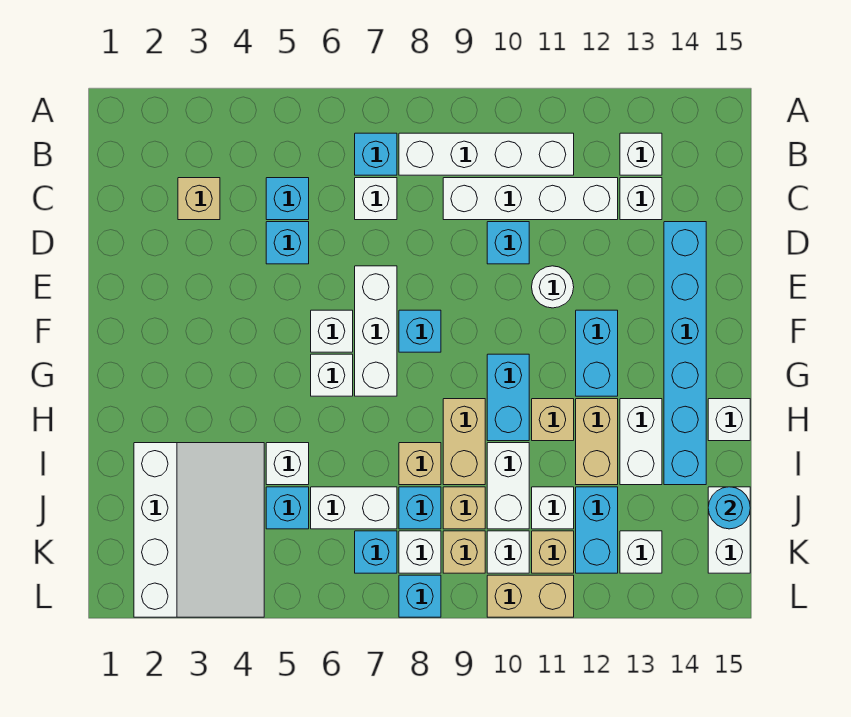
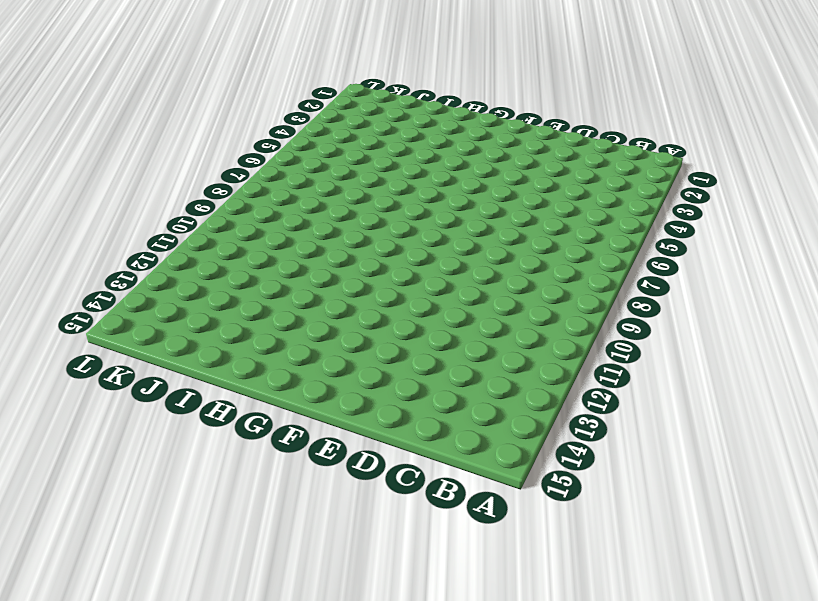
none -> cyan 1x1 brick [355,133,397,175]
none -> white 1x4 brick [399,133,574,175]
none -> white 1x1 brick [620,133,662,175]
none -> tan 1x1 brick [178,178,220,220]

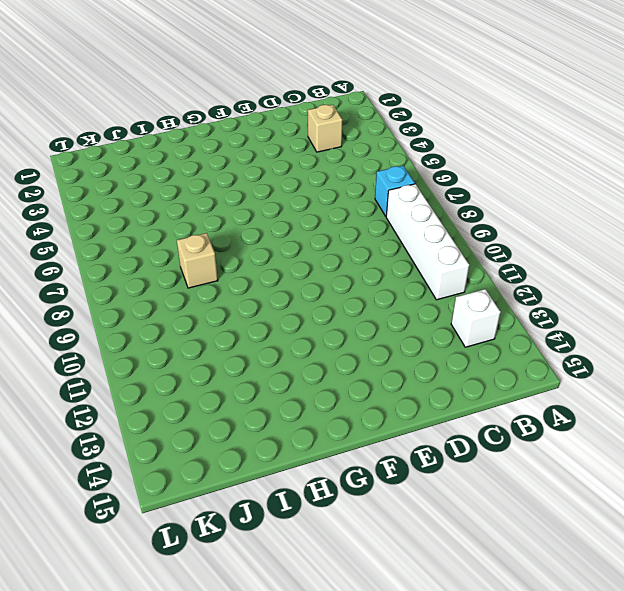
none -> cyan 1x1 brick [266,178,309,220]
none -> white 1x1 brick [355,178,397,220]
none -> white 1x4 brick [443,178,618,220]
none -> white 1x1 brick [620,178,662,220]

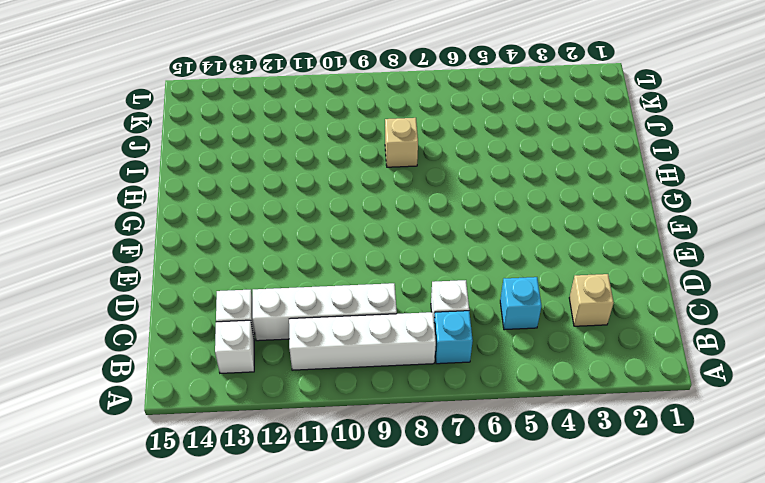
none -> cyan 1x1 brick [266,222,309,264]
none -> cyan 1x1 brick [487,222,529,264]
none -> cyan 1x6 brick [664,222,706,485]
none -> white 1x3 brick [355,266,397,396]

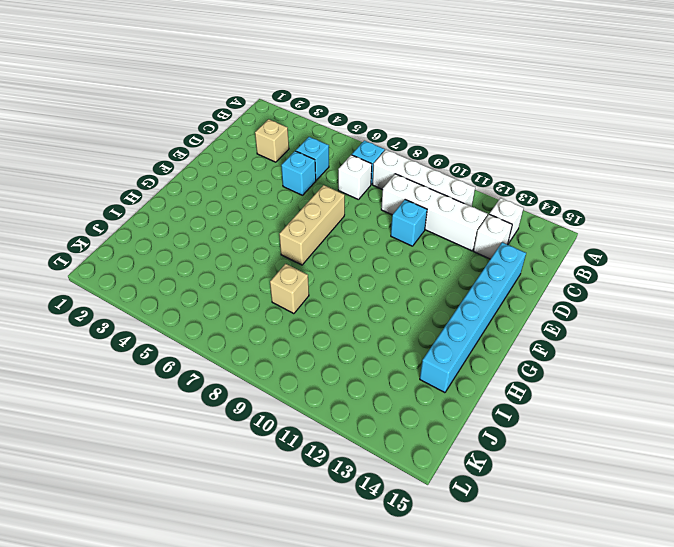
tan 1x3 brick [279,185,345,265] -> white 1x3 brick [355,266,397,396]
none -> white 1x1 round brick [532,266,574,308]
none -> white 1x1 brick [311,310,353,352]
none -> cyan 1x1 brick [399,310,441,352]
none -> cyan 1x2 brick [576,310,618,396]

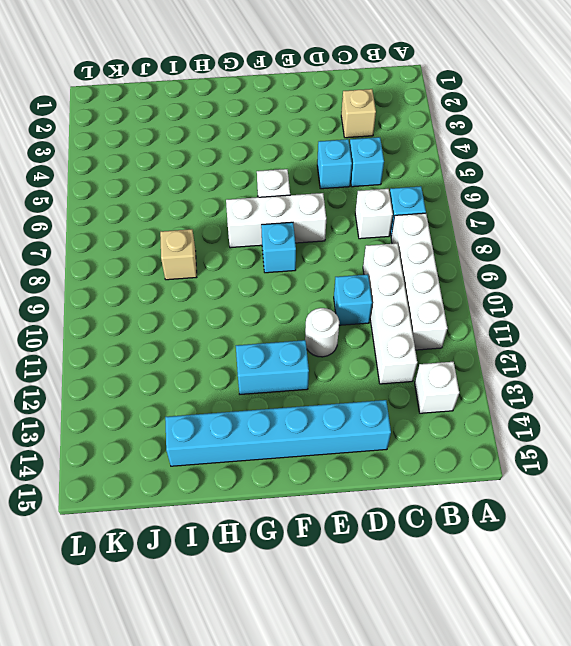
none -> white 1x1 brick [620,178,662,220]
none -> white 1x1 brick [311,354,353,396]
none -> cyan 1x2 brick [487,354,529,441]
none -> tan 1x2 brick [443,399,485,485]

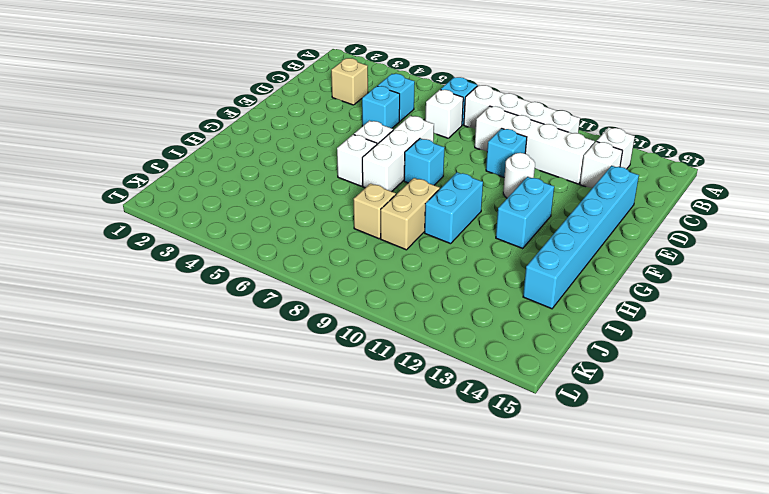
none -> tan 1x1 brick [532,399,574,441]
none -> tan 1x2 brick [576,399,618,485]
none -> white 1x2 brick [620,399,662,485]
none -> white 1x1 brick [708,399,750,441]

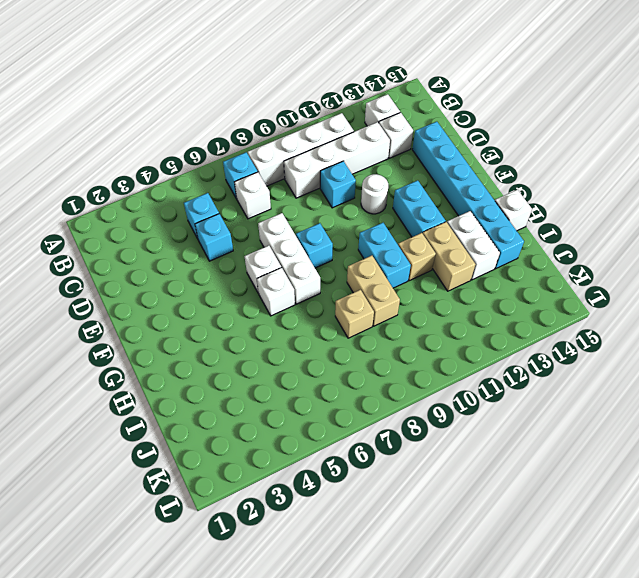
none -> tan 1x1 brick [178,178,220,220]
none -> white 3x4 slope [134,443,264,617]
none -> white 1x1 brick [266,443,309,485]
none -> white 1x2 brick [487,443,529,529]

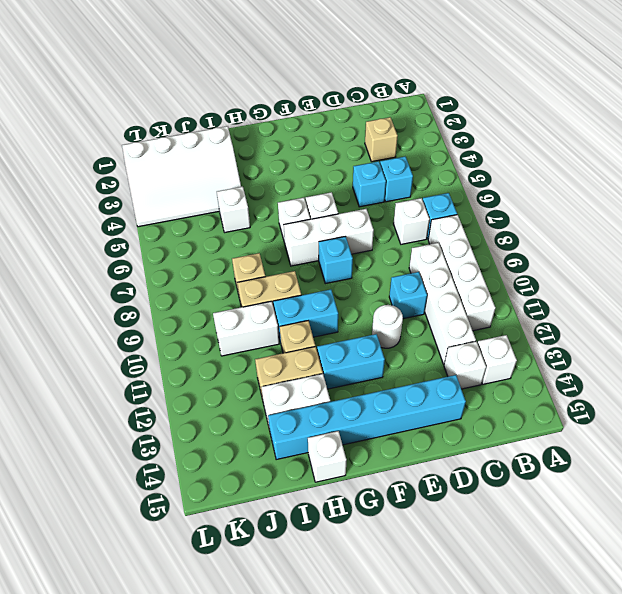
none -> cyan 1x1 brick [266,487,309,529]
none -> white 1x2 brick [311,487,397,529]
none -> cyan 1x1 brick [399,487,441,529]
none -> tan 1x1 brick [443,487,485,529]

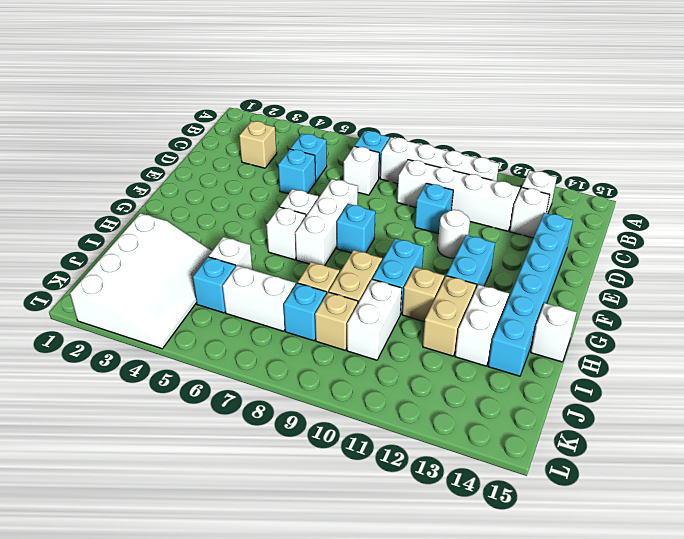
none -> white 1x1 brick [532,487,574,529]
none -> cyan 1x2 brick [576,487,618,573]
none -> white 1x2 brick [708,487,750,573]
none -> cyan 1x1 brick [355,531,397,573]

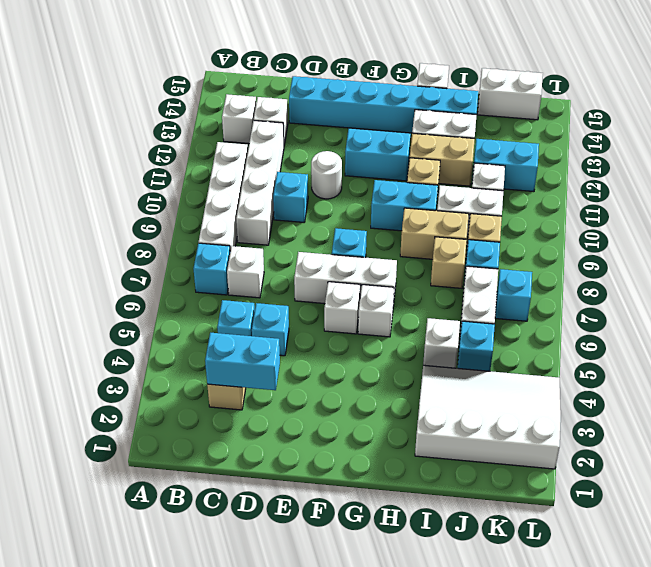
cyan 1x2 brick [205,332,280,390] -> none
none -> white 1x1 brick [399,531,441,573]
none -> tan 1x1 brick [443,531,485,573]
none -> white 1x1 brick [487,531,529,573]
none -> tan 1x1 brick [532,531,574,573]

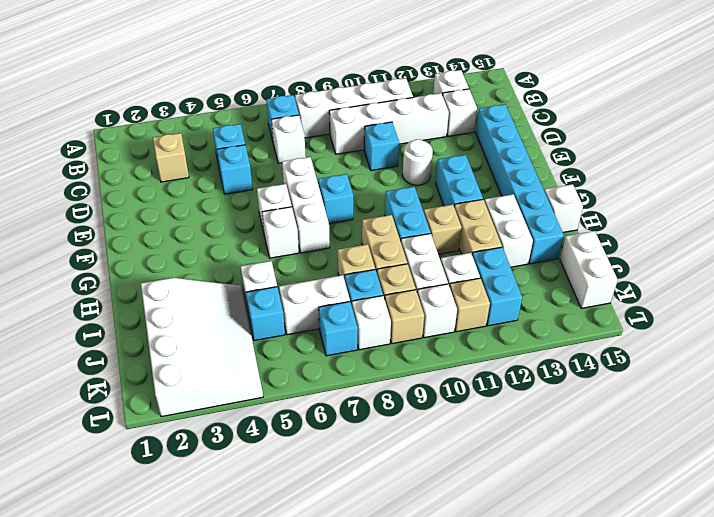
none -> white 1x1 brick [620,531,662,573]
none -> cyan 1x1 brick [399,575,441,617]
none -> tan 1x2 brick [487,575,574,617]
none -> cyan 1x1 round brick [708,487,750,529]

